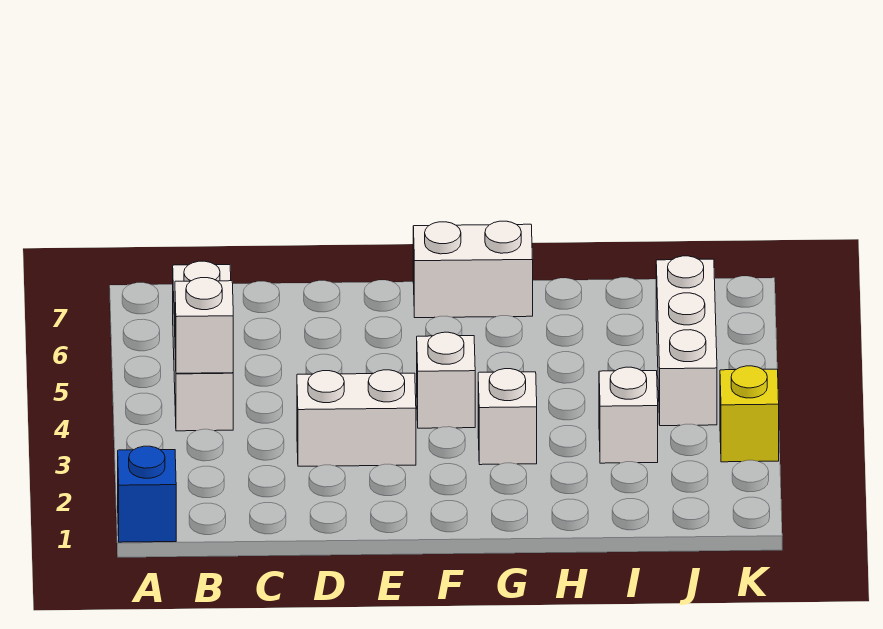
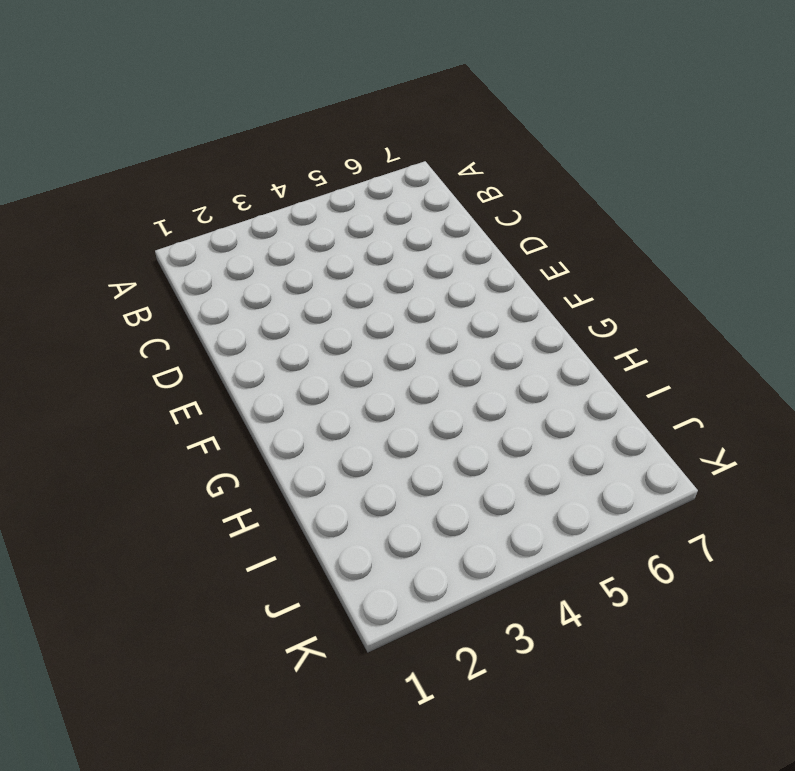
none -> blue 1x1 brick [118,446,176,542]
none -> white 1x3 brick [173,261,233,431]

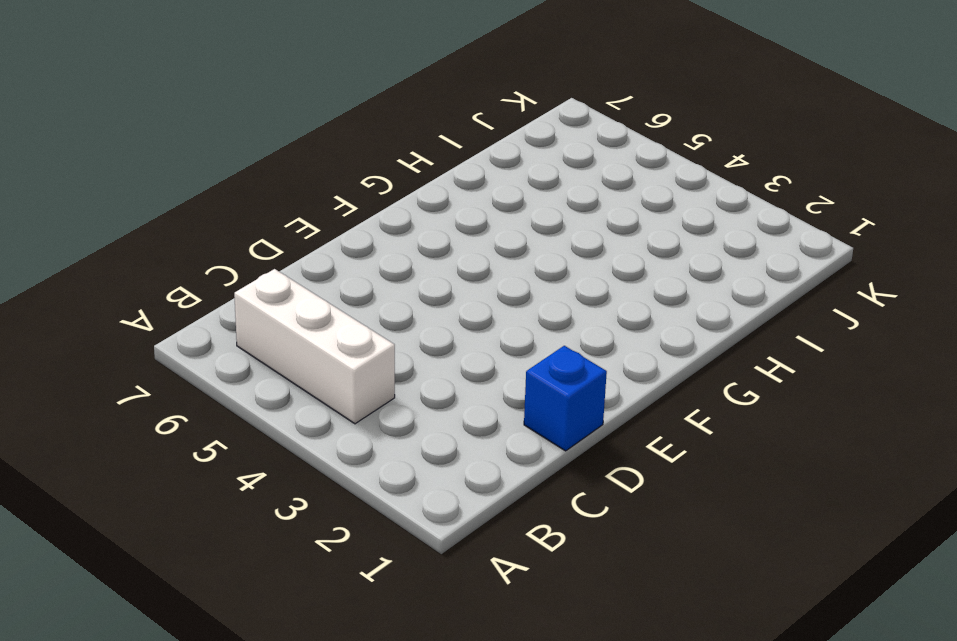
blue 1x1 brick [524,346,607,451] -> blue 1x1 brick moved to [118,446,176,542]
none -> white 1x2 brick [297,370,416,466]
none -> white 1x1 brick [417,332,475,428]

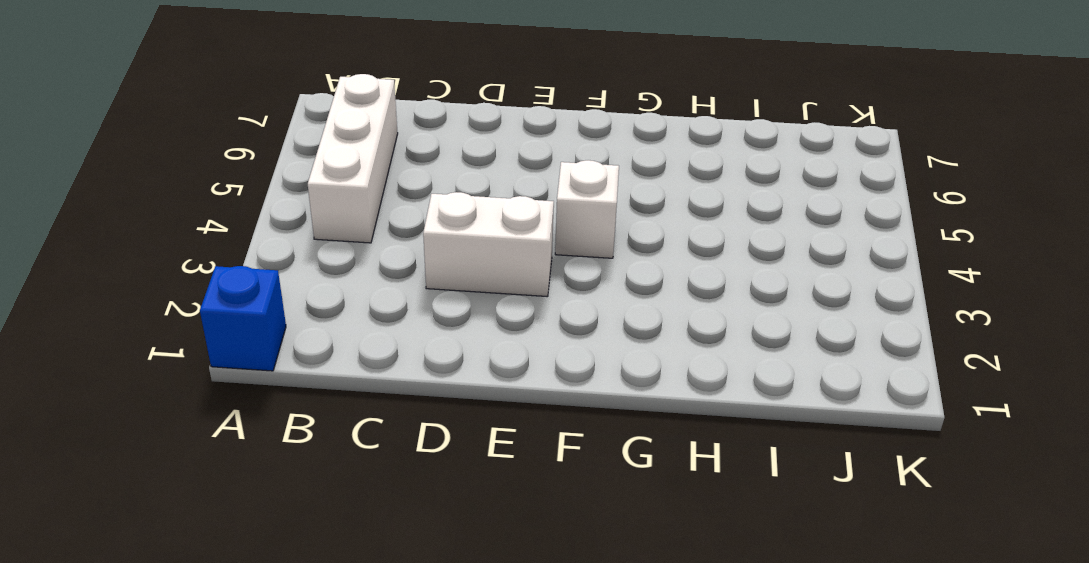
none -> white 1x2 brick [413,221,533,318]
none -> white 1x1 brick [478,369,537,465]

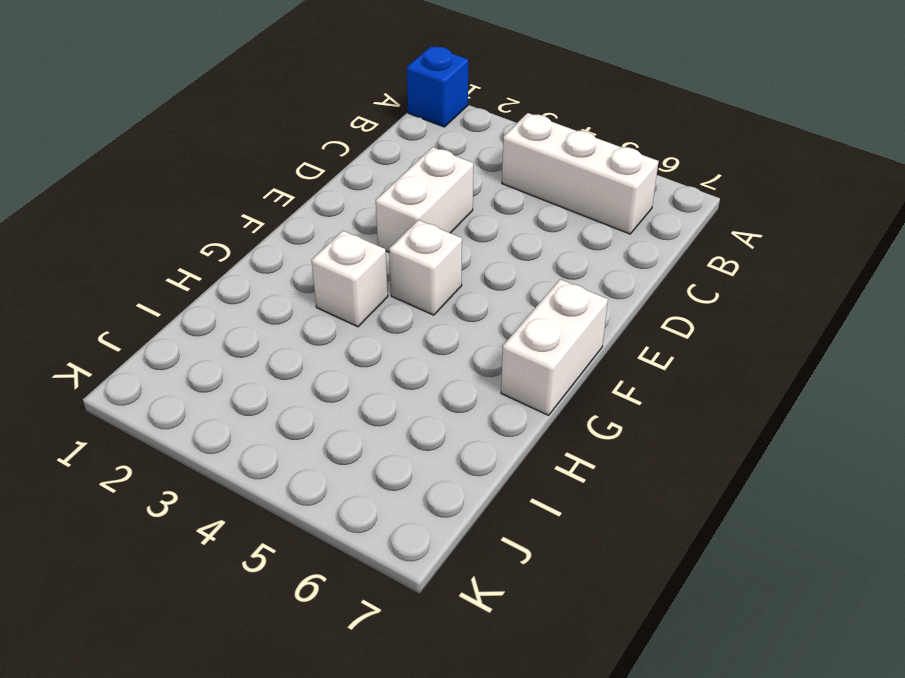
none -> white 1x1 brick [599,367,658,463]
none -> white 1x3 brick [656,256,717,426]

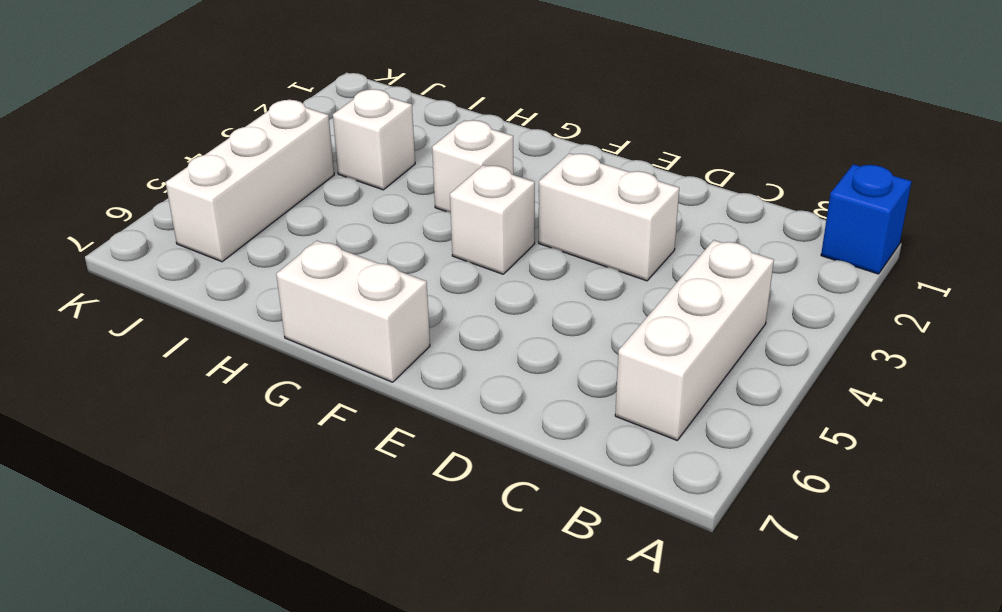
none -> yellow 1x1 brick [720,366,779,462]
none -> white 1x1 brick [175,278,233,373]

